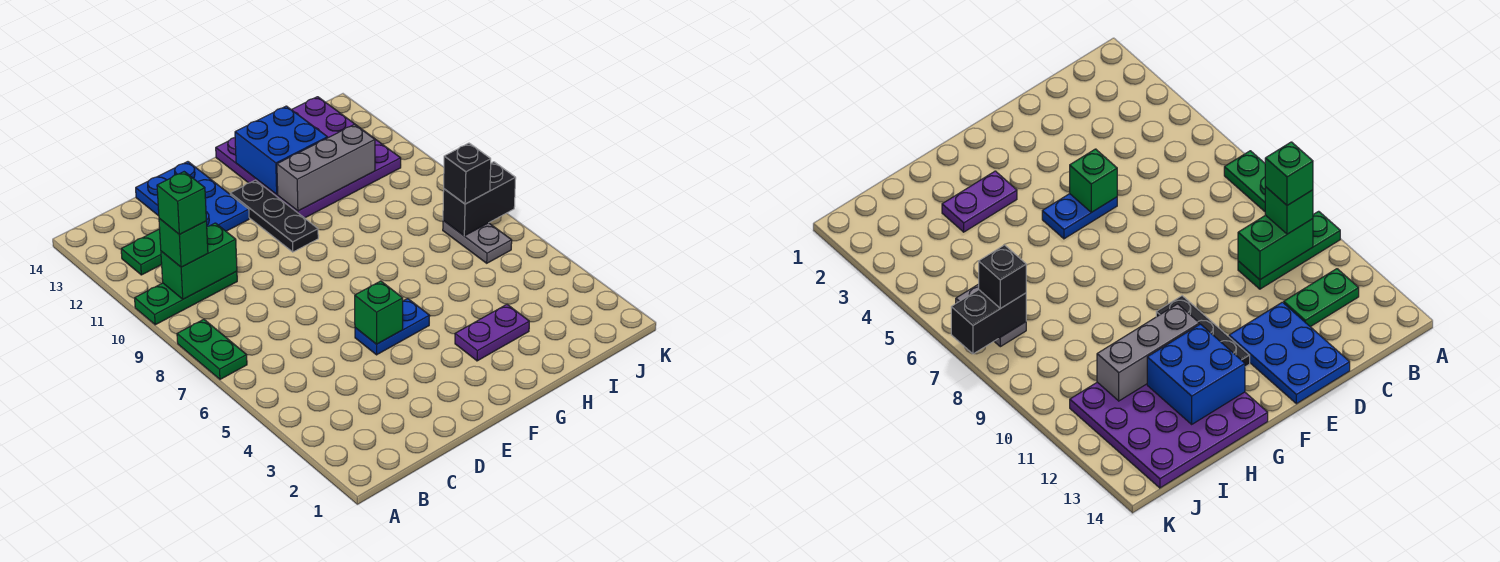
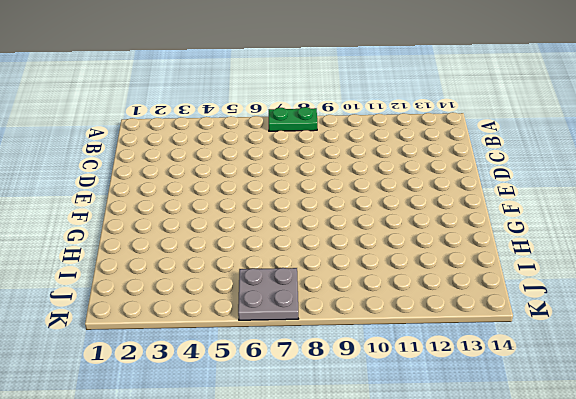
grey 2x2 plate [238,268,298,320] -> grey 1x2 plate [443,221,512,263]
none -> green 1x3 plate [135,271,237,325]
none -> green 1x2 plate [121,229,162,275]
none -> blue 2x3 plate [136,162,249,231]

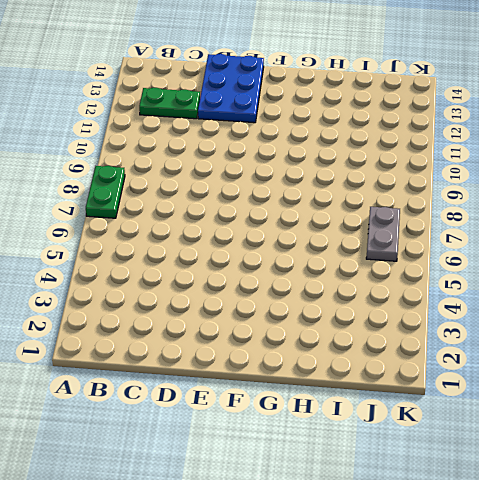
none -> green 1x3 plate [135,271,237,325]
none -> blue 1x2 plate [355,298,430,355]
none -> black 1x3 plate [230,180,318,252]

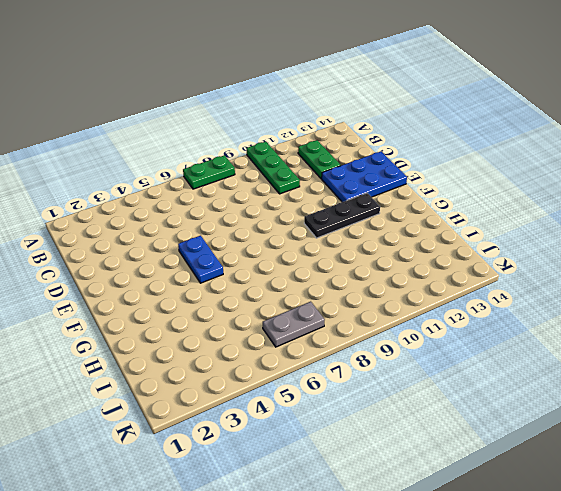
none -> purple 1x2 plate [455,305,529,361]
none -> purple 4x4 plate [216,97,401,218]
none -> green 1x2 brick [161,223,237,299]

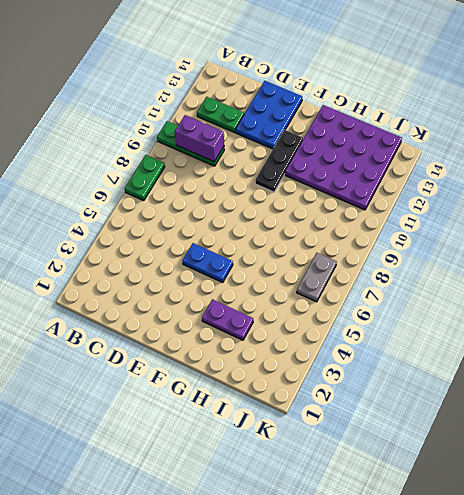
purple 1x2 brick [175,115,224,162] -> green 1x2 brick [161,223,237,299]
none -> green 1x1 brick [355,281,403,344]
none -> grey 1x3 brick [277,125,375,211]
none -> blue 2x2 brick [235,106,328,194]

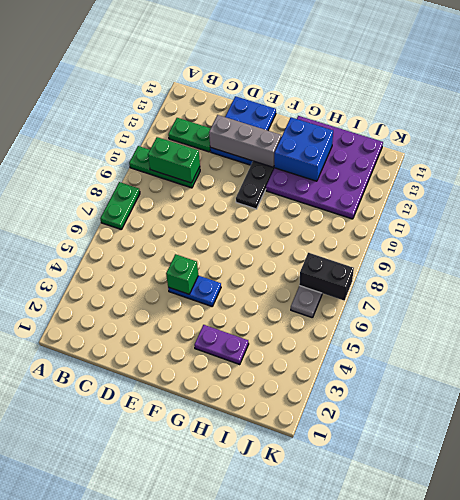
grey 1x3 brick [209,115,281,167] -> grey 1x3 brick moved to [277,125,375,211]
none -> green 1x1 brick [159,219,208,267]
none -> black 1x1 brick [444,143,491,204]
none -> green 1x1 brick [157,172,206,235]

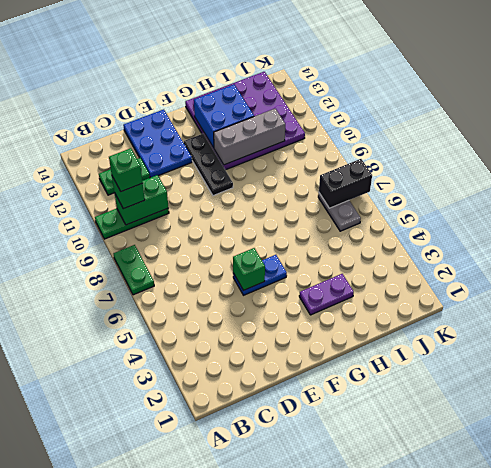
none -> black 1x1 brick [444,143,491,204]

